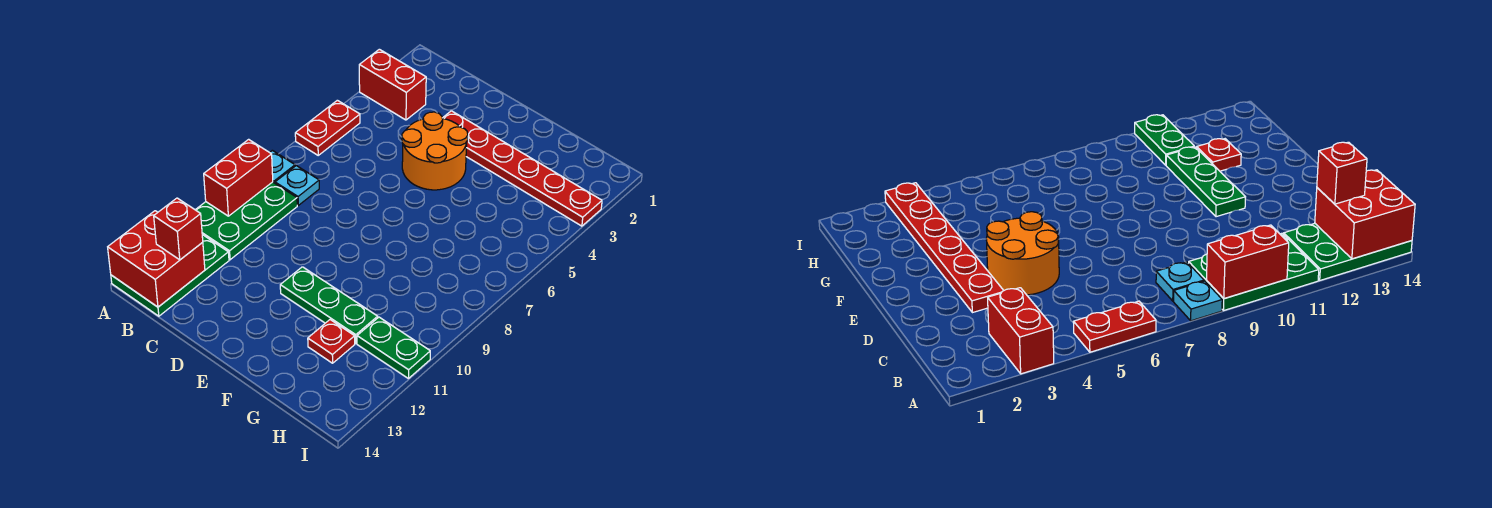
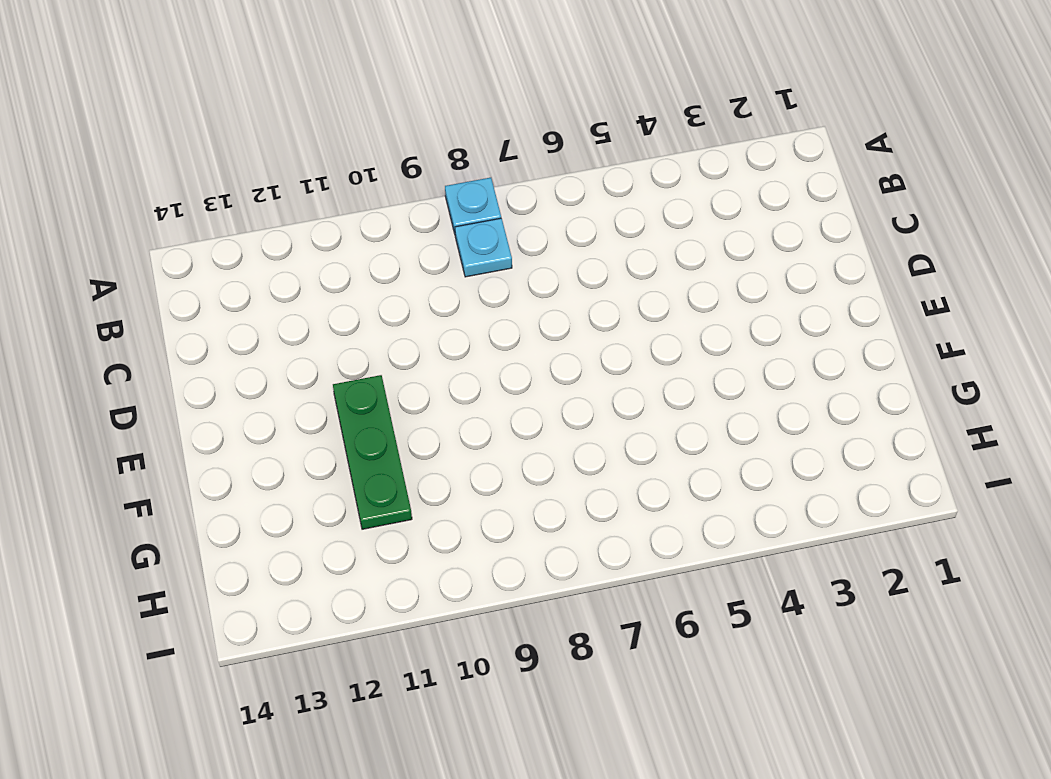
none -> red 1x2 brick [359,49,426,120]
none -> red 1x2 plate [295,100,360,155]
none -> green 2x3 plate [196,182,297,260]

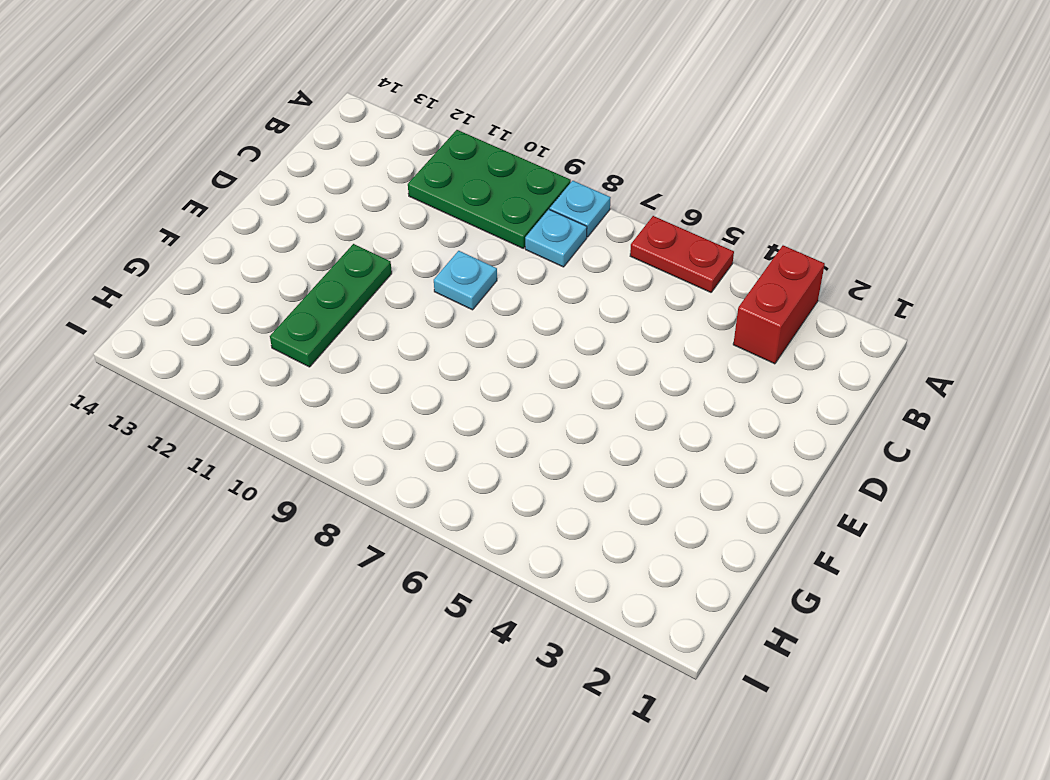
cyan 1x1 plate [434,251,497,310] -> none
none -> green 2x3 plate [111,235,229,316]
none -> red 1x6 plate [443,111,602,226]
none -> orange 2x2 round brick [402,112,468,190]

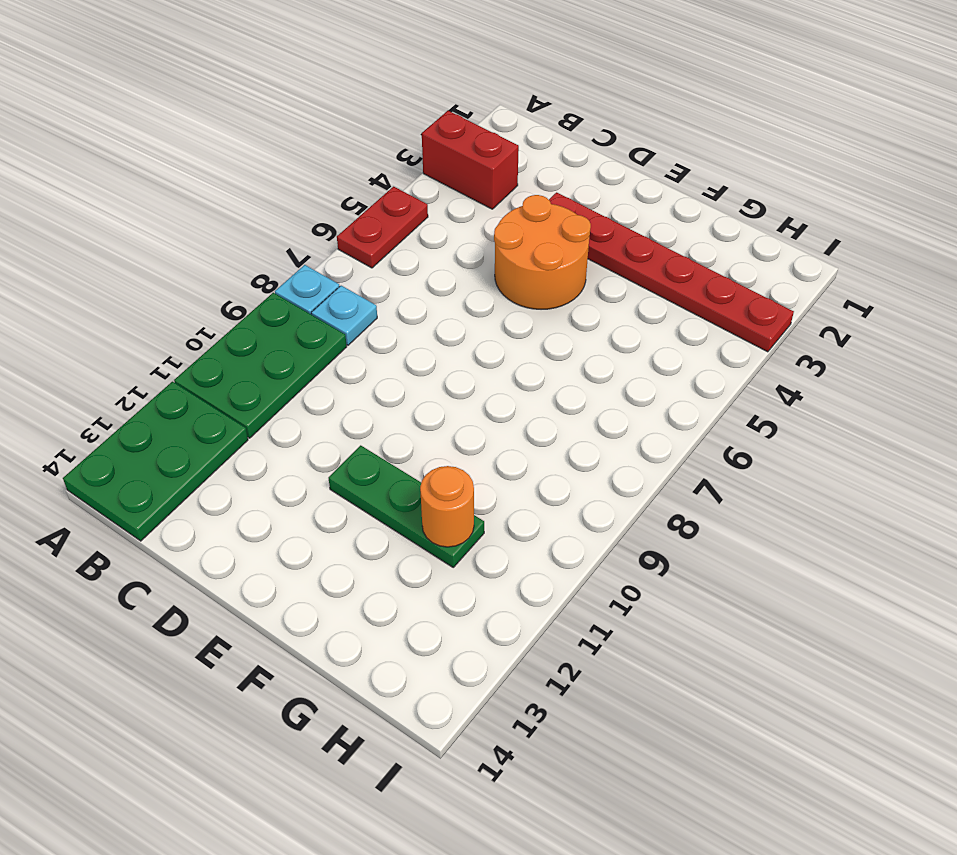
orange 1x1 round brick [420,466,474,547] -> none
none -> red 1x1 plate [308,320,355,363]
none -> green 1x2 plate [357,317,430,378]
none -> red 1x2 brick [204,139,273,216]

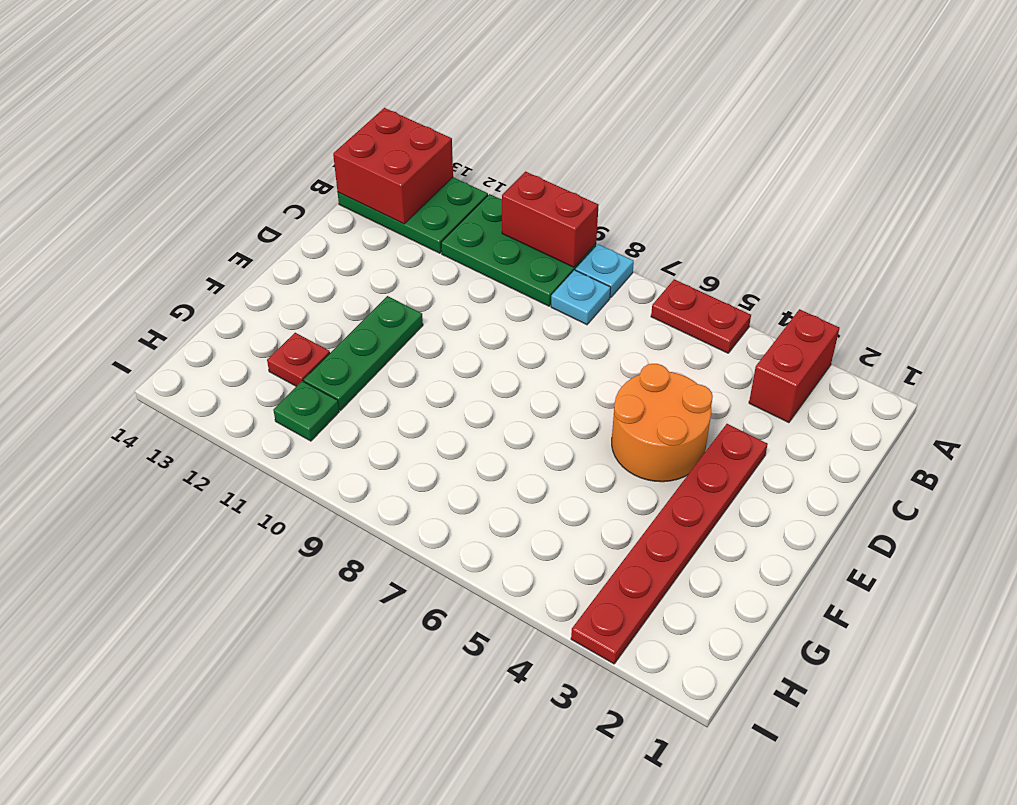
green 1x1 plate [273,381,339,441] -> green 1x2 plate [357,317,430,378]
none -> red 1x1 brick [154,198,203,260]

